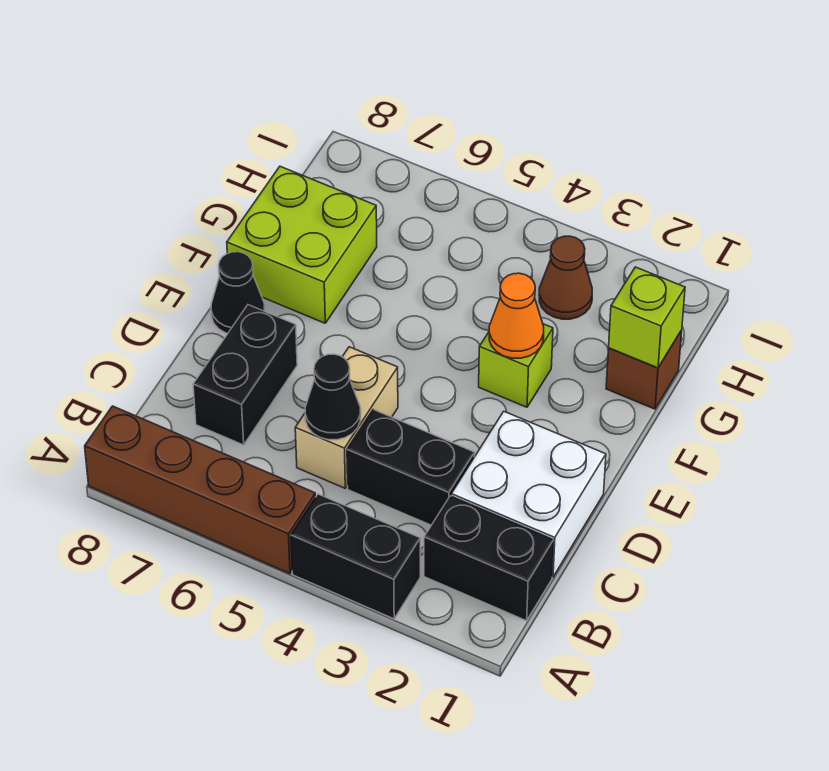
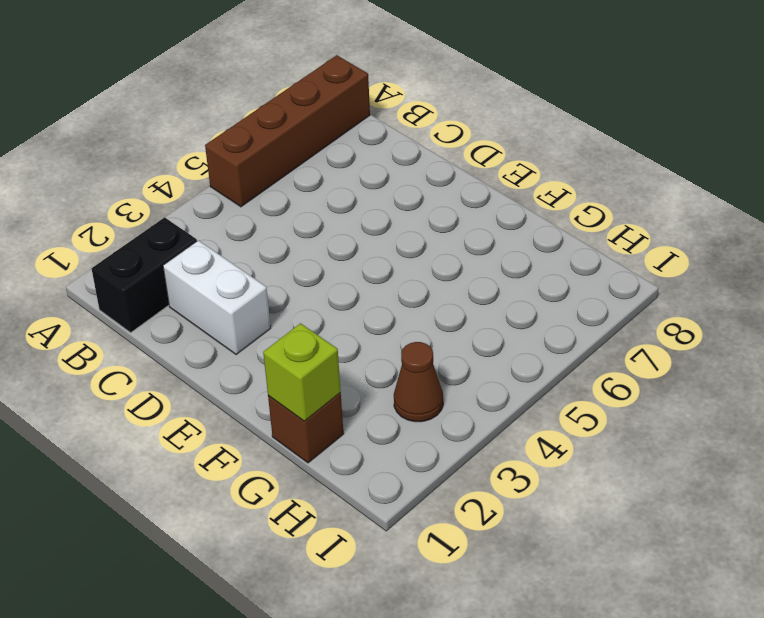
white 1x2 brick [163,240,271,355] -> white 2x2 brick [451,411,606,577]
none -> black 1x2 brick [291,494,420,619]
none -> black 1x2 brick [347,410,475,525]
none -> tan 1x2 brick [295,347,398,488]

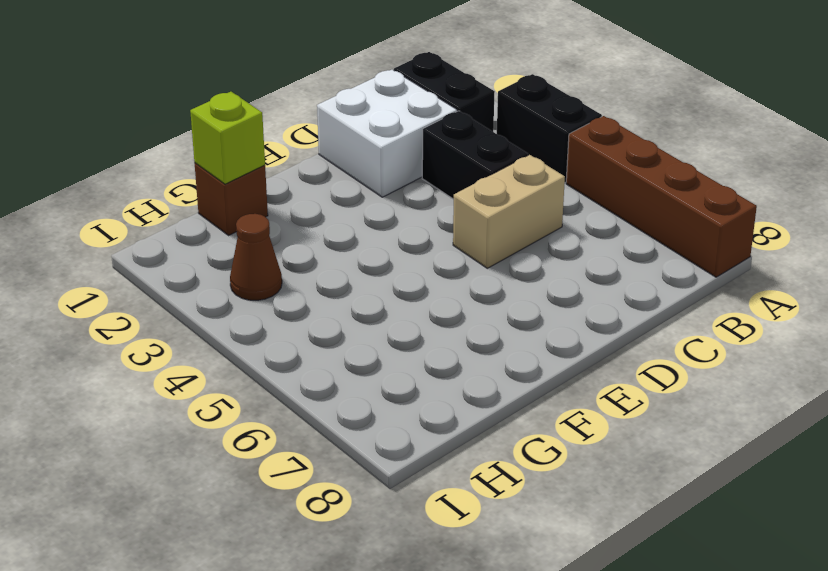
none -> black 1x2 brick [193,305,297,445]
none -> black 1x1 cone [211,252,265,333]
none -> lime 1x1 brick [479,324,553,407]

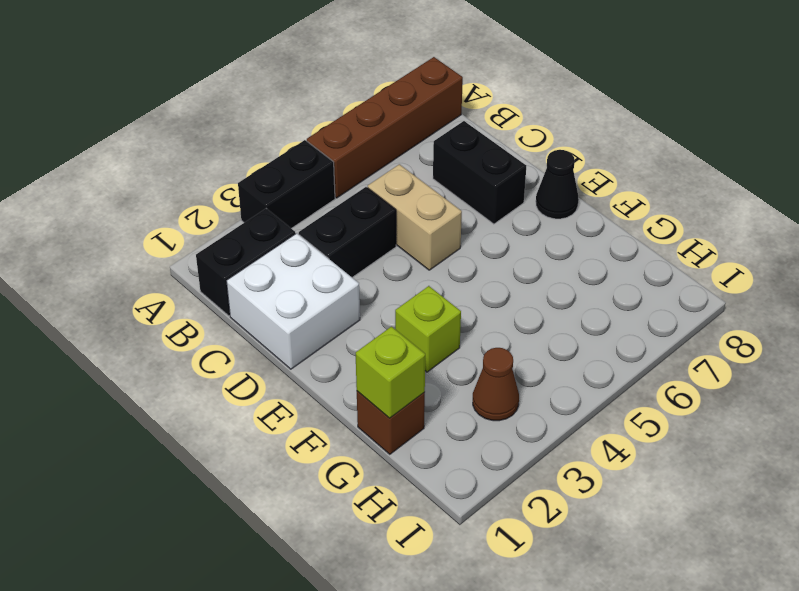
none -> lime 2x2 brick [227,166,377,323]
none -> black 1x1 cone [305,354,361,440]
none -> orange 1x1 cone [489,273,544,358]

